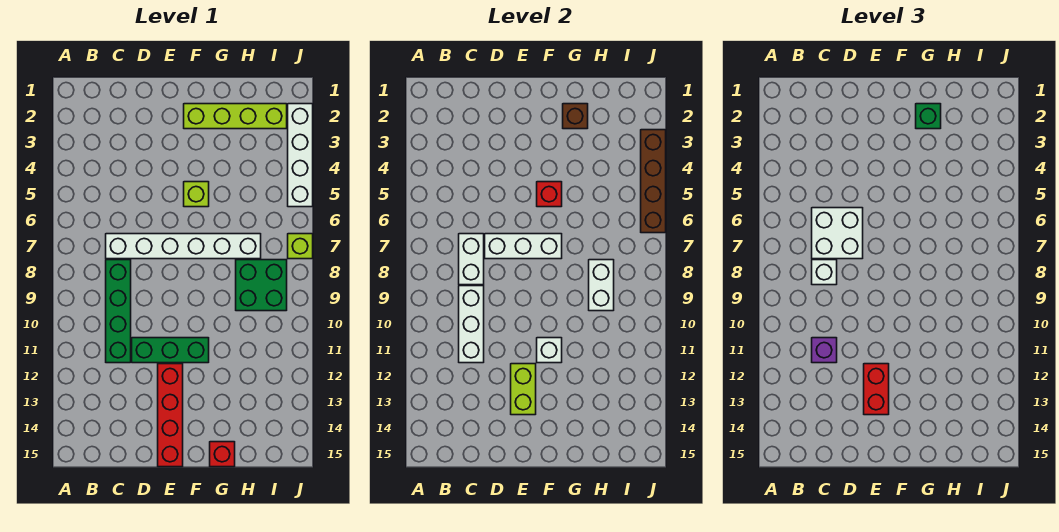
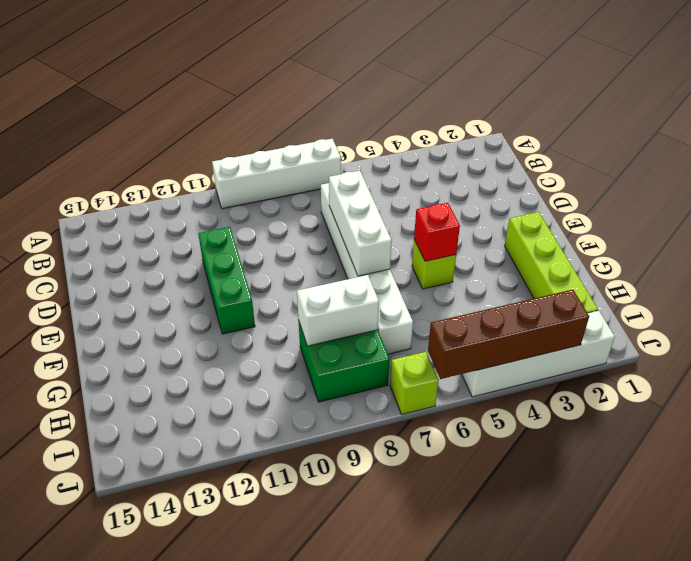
white 1x4 brick [212,139,341,209] -> none
none -> green 1x4 brick [106,260,131,363]
none -> red 1x4 brick [158,364,183,467]
none -> red 1x1 brick [210,442,235,467]

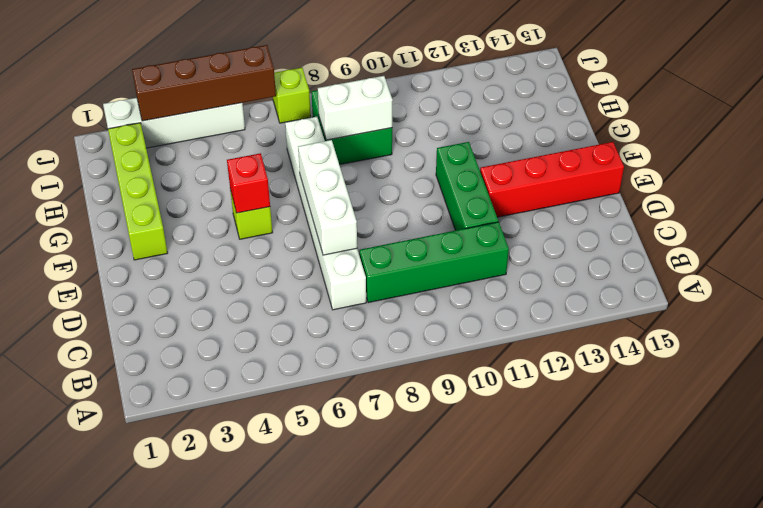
none -> red 1x1 brick [210,442,235,467]
none -> white 1x2 brick [459,234,484,285]
none -> white 1x3 brick [459,286,484,363]

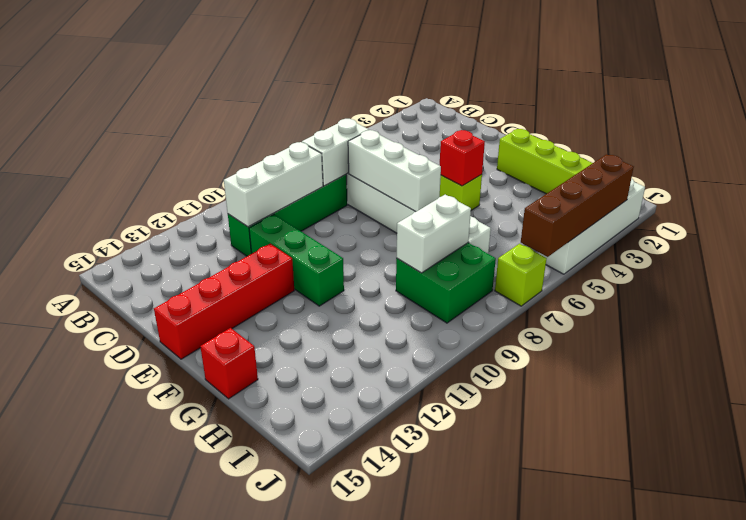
none -> lime 1x2 brick [511,364,536,415]
none -> white 1x1 brick [537,338,562,363]
none -> brown 1x1 brick [563,104,588,129]

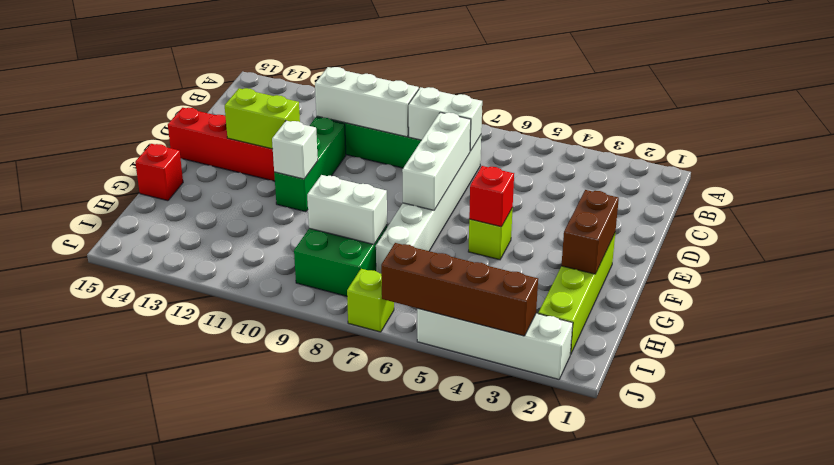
brown 1x2 brick [561,190,619,274] -> brown 1x1 brick [563,104,588,129]
none -> white 2x2 brick [812,208,863,259]
none -> white 1x1 brick [812,260,837,285]
none -> purple 1x1 brick [812,338,837,363]

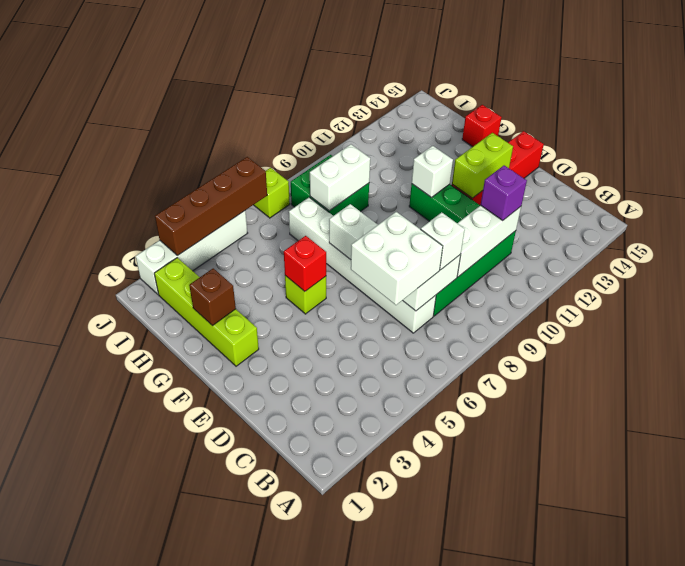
none -> red 1x2 brick [864,364,889,415]
none -> green 1x1 brick [916,104,941,129]

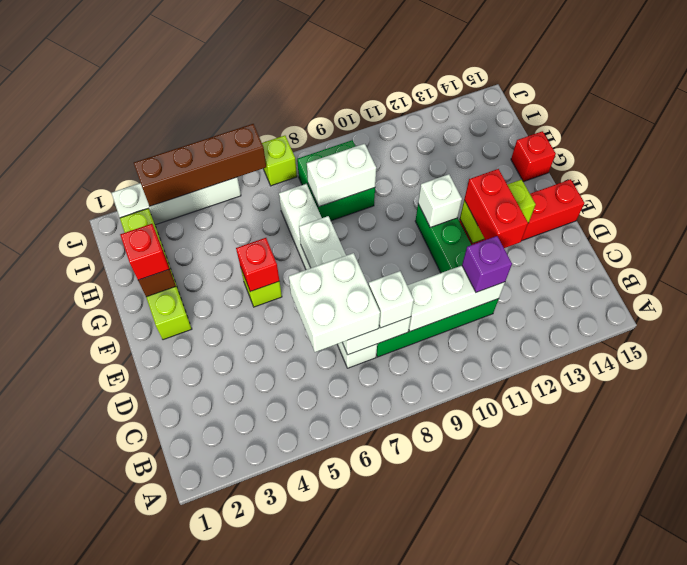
red 1x2 brick [464,169,528,248] -> red 1x2 brick turned to [864,364,889,415]
red 1x1 brick [120,224,169,280] -> green 1x1 brick [916,104,941,129]

